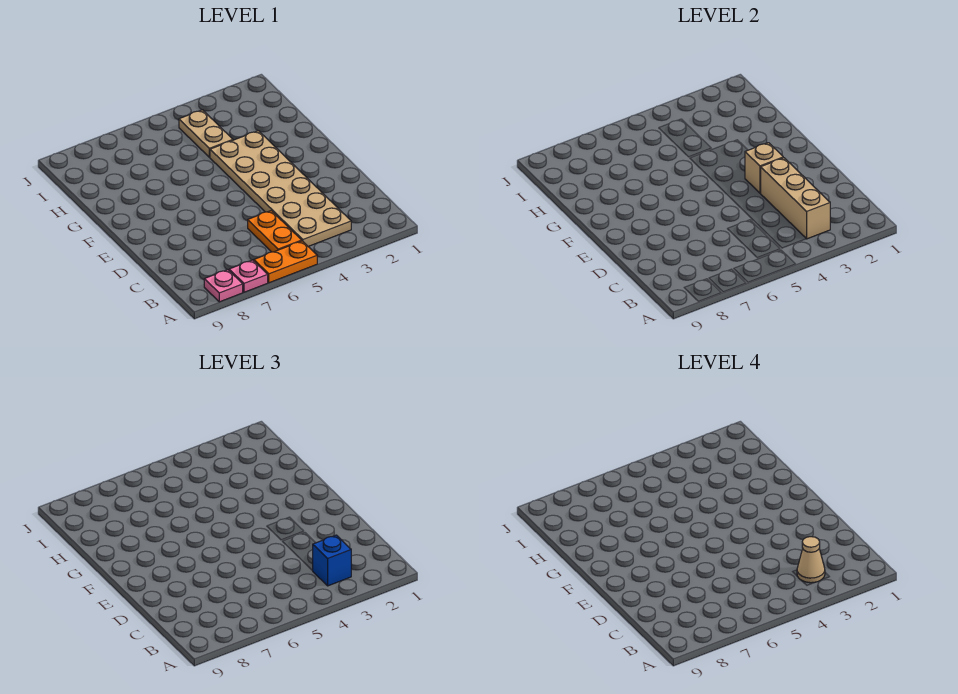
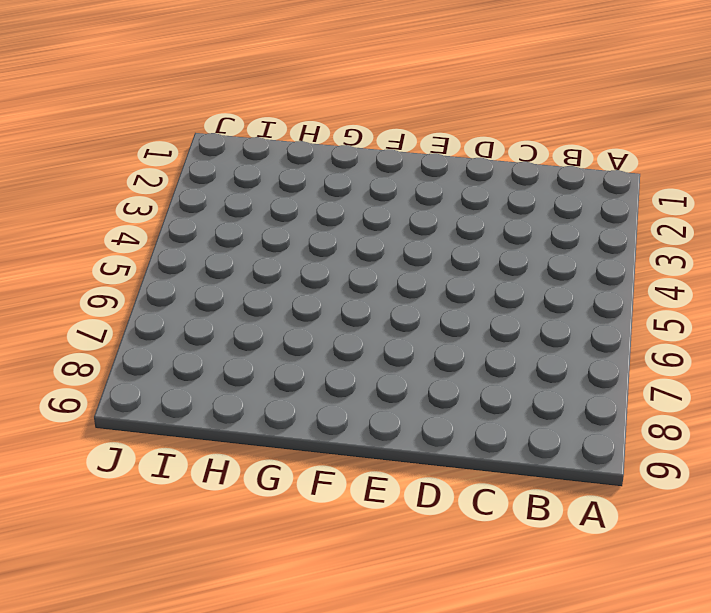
none -> orange 1x2 plate [254,241,317,283]
none -> pink 1x1 plate [229,260,268,292]

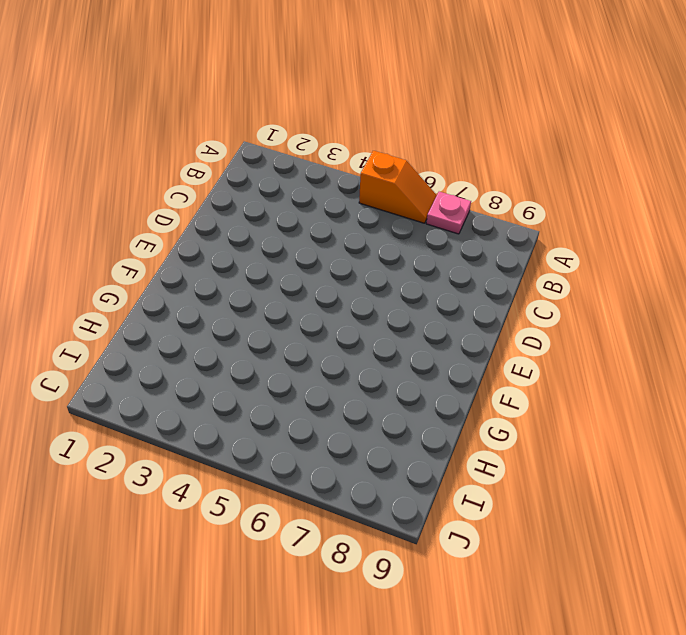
orange 1x2 slope [359,151,437,223] -> orange 1x2 plate [254,241,317,283]
none -> pink 1x1 plate [204,270,243,302]
none -> tan 2x6 plate [210,131,351,246]

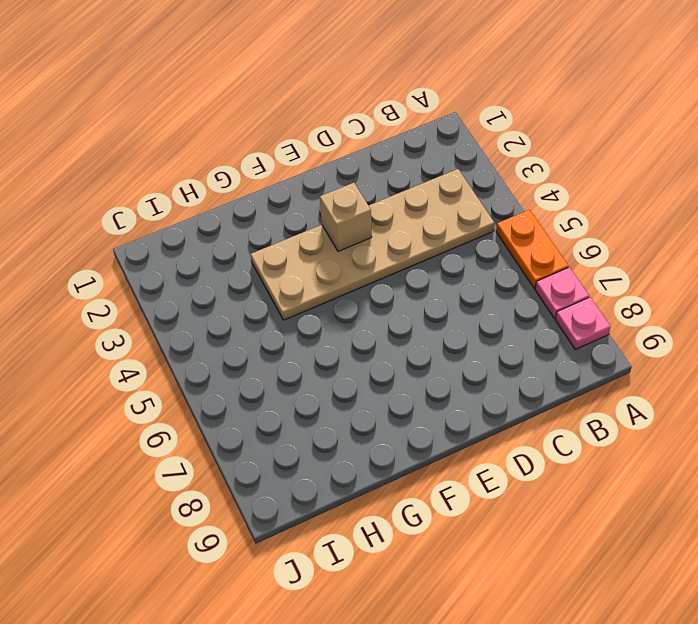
none -> orange 1x2 plate [248,211,302,252]
none -> tan 1x2 plate [179,110,233,157]

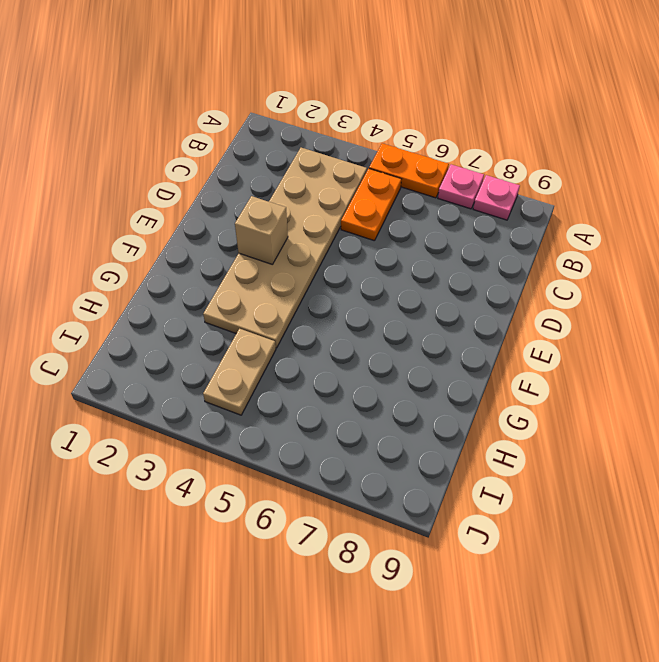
none -> tan 1x3 brick [761,158,830,239]
none -> blue 1x1 brick [313,535,351,586]

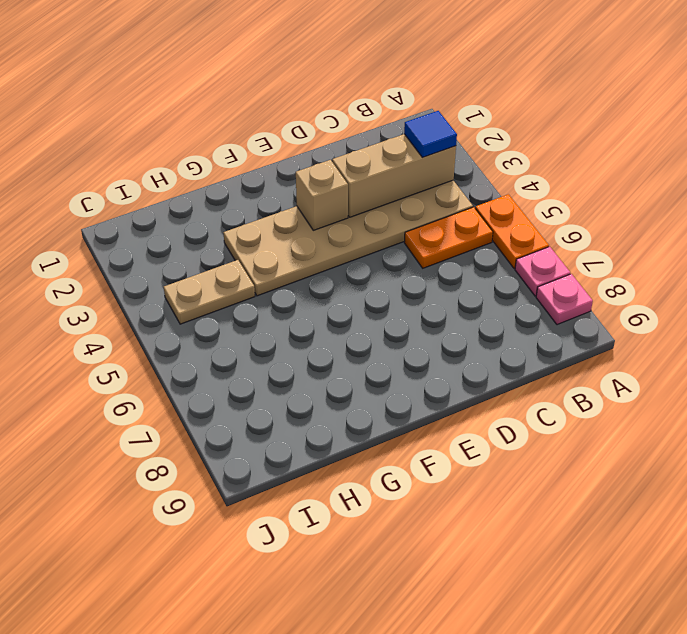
blue 1x1 tile [404,111,457,157] -> blue 1x1 brick [313,535,351,586]
none -> tan 1x1 cone [797,537,825,583]

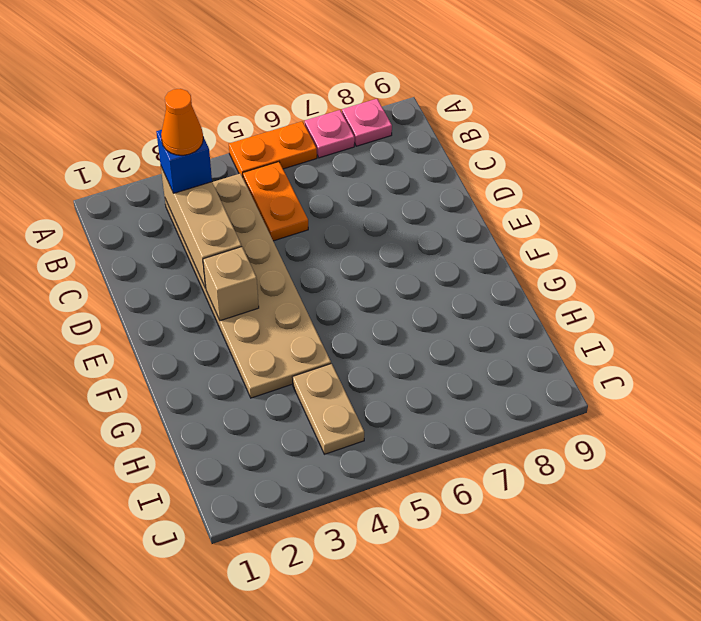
orange 1x1 cone [161,89,203,155] -> tan 1x1 cone [797,537,825,583]

